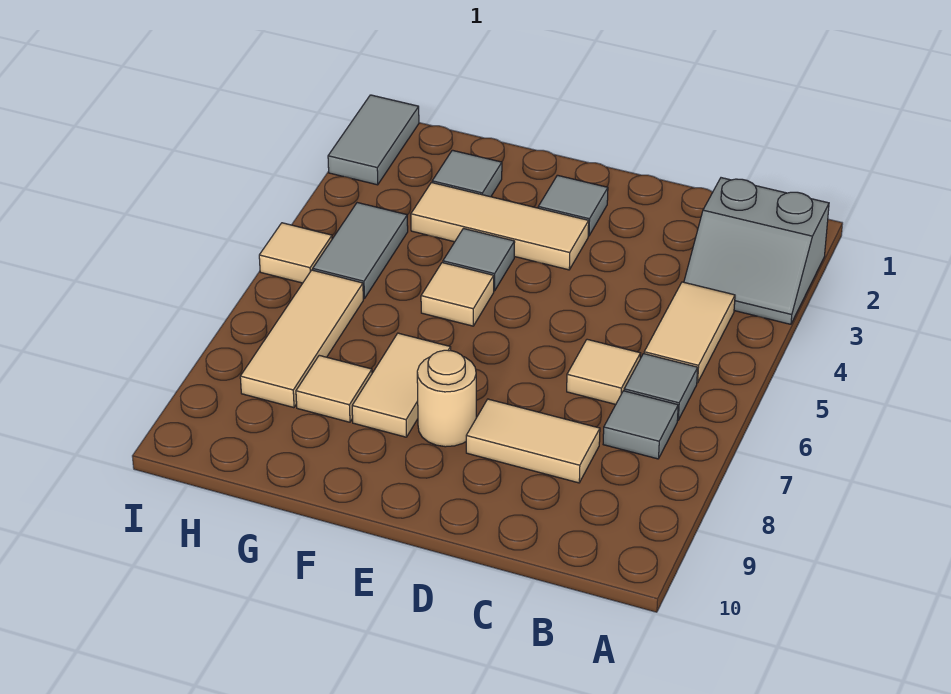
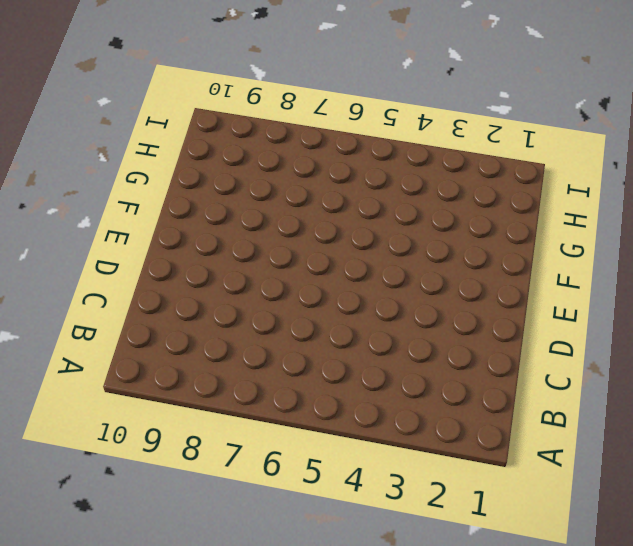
none -> grey 2x2 slope [684,178,829,324]
none -> tan 1x2 tile [644,282,735,383]
none -> grey 1x1 tile [624,354,698,420]

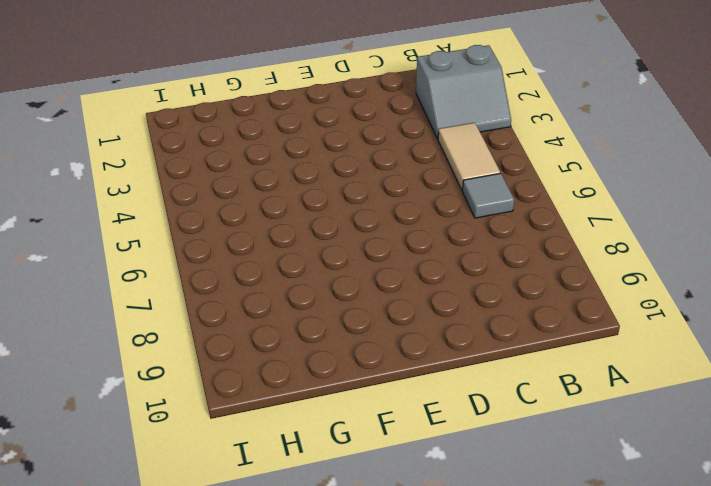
none -> grey 1x1 tile [603,391,678,459]
none -> tan 1x1 tile [567,339,641,404]
none -> tan 1x2 tile [466,399,600,483]

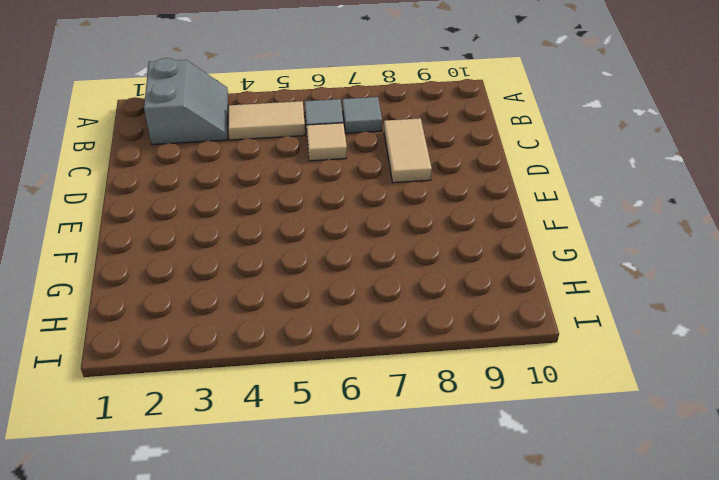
none -> grey 1x1 tile [538,175,608,236]
none -> tan 1x3 tile [411,183,589,270]
none -> tan 1x1 round brick [417,350,476,447]

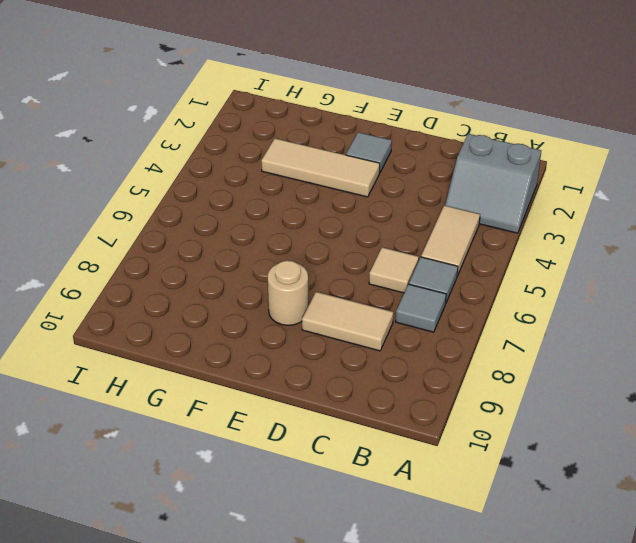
none -> grey 1x1 tile [443,229,515,291]
none -> tan 1x1 tile [421,263,494,326]
none -> tan 1x2 tile [352,333,451,437]

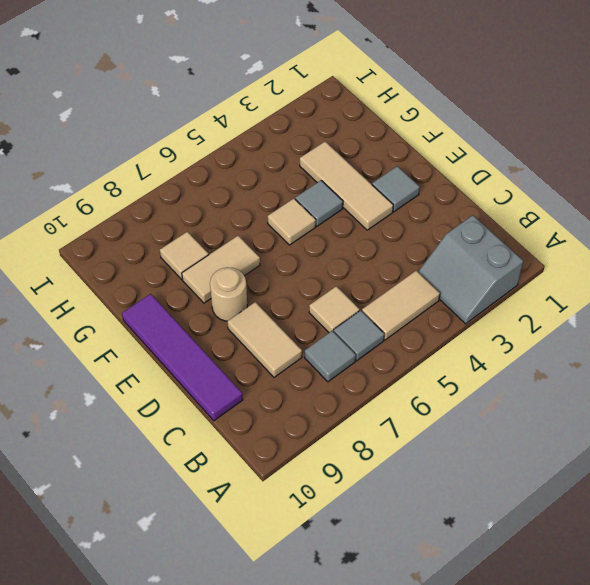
purple 1x4 tile [122,294,243,421] -> none
none -> grey 1x1 tile [432,150,502,197]
none -> grey 1x2 tile [313,203,408,299]
none -> tan 1x3 tile [240,270,363,408]

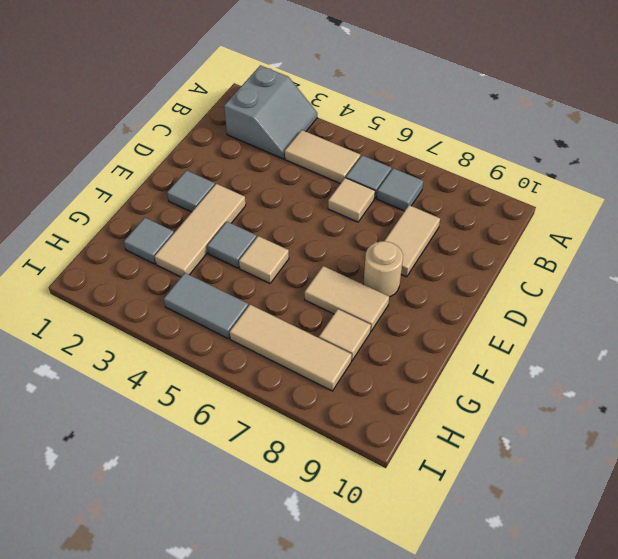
none -> grey 1x2 tile [328,95,419,185]
none -> tan 1x1 tile [259,223,332,283]

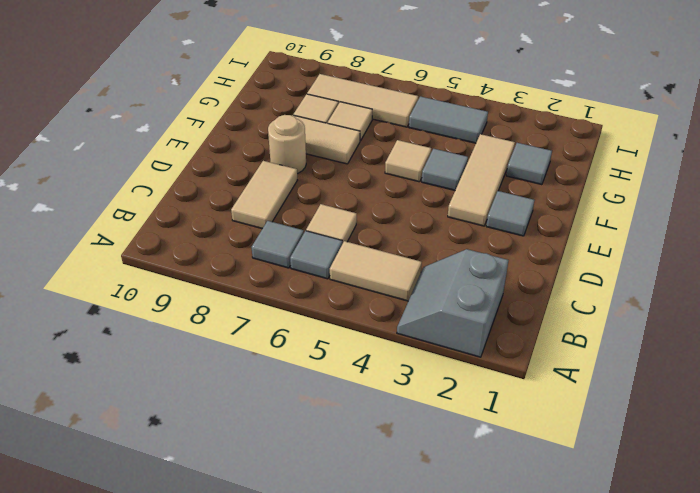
tan 1x1 tile [328,102,372,141] -> tan 1x1 tile moved to [259,223,332,283]
none -> grey 1x2 tile [328,95,419,185]

